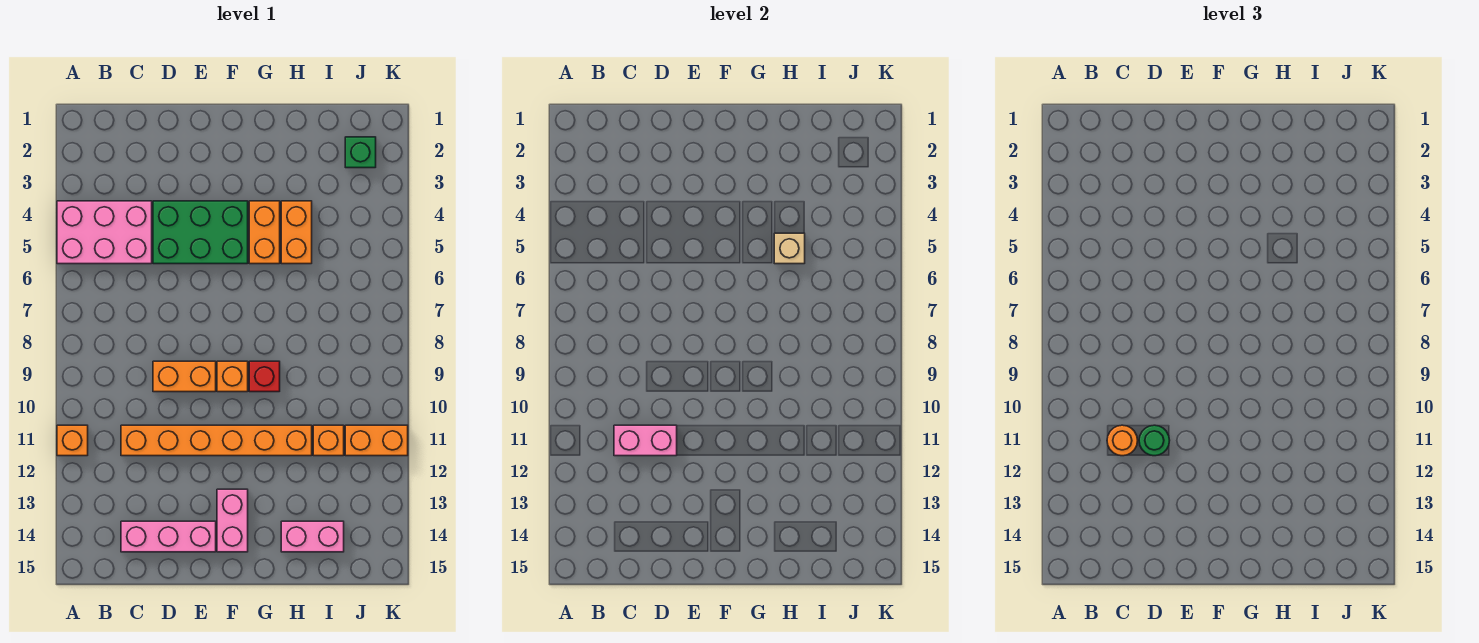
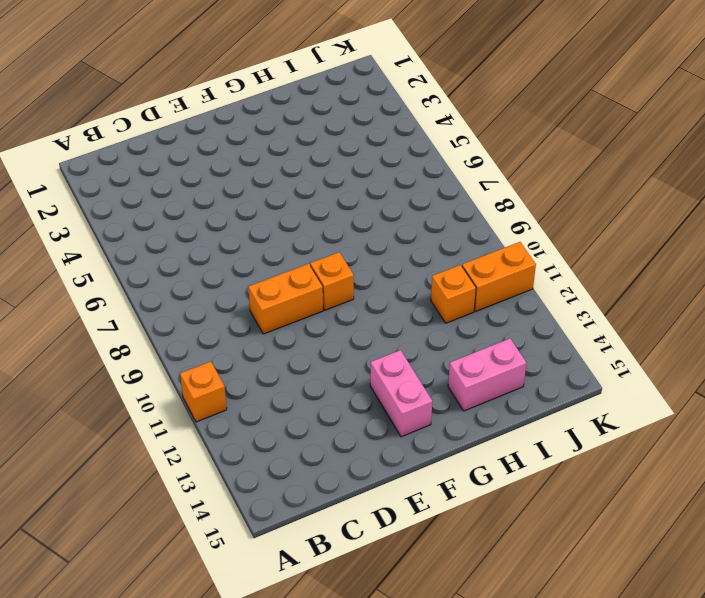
none -> pink 2x3 brick [57,201,152,264]
none -> orange 1x6 brick [121,425,312,456]
none -> pink 1x3 brick [121,521,216,552]

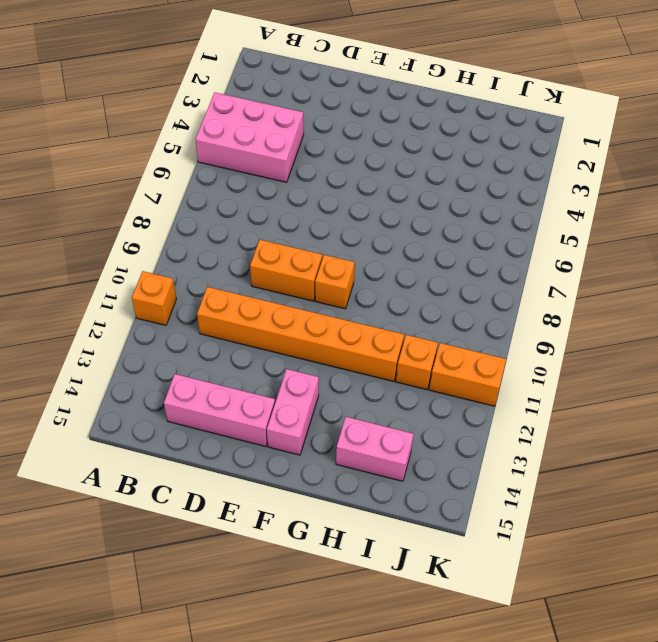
none -> green 2x3 brick [153,201,248,264]
none -> orange 1x2 brick [249,201,280,264]
none -> red 1x1 brick [249,361,280,392]

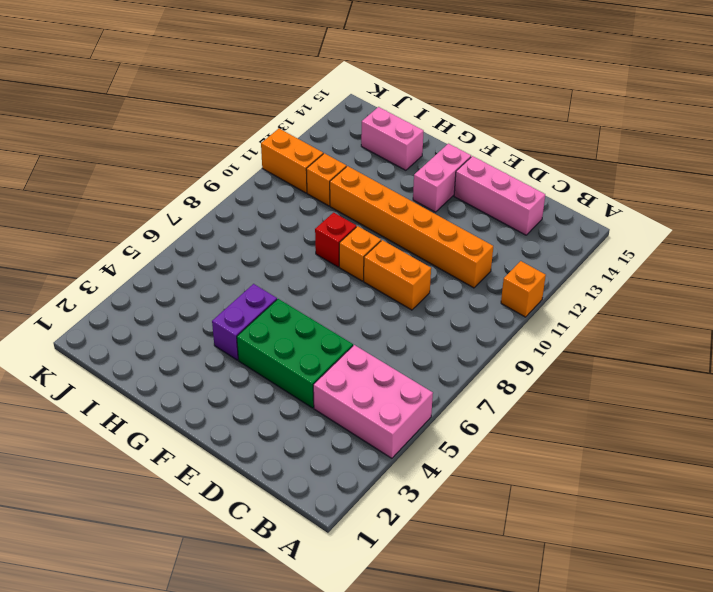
purple 1x2 brick [212,284,277,360] -> orange 1x2 brick [249,201,280,264]
none -> orange 1x2 brick [281,201,312,264]
none -> green 1x1 brick [345,137,376,168]
none -> pink 1x2 brick [614,425,677,456]

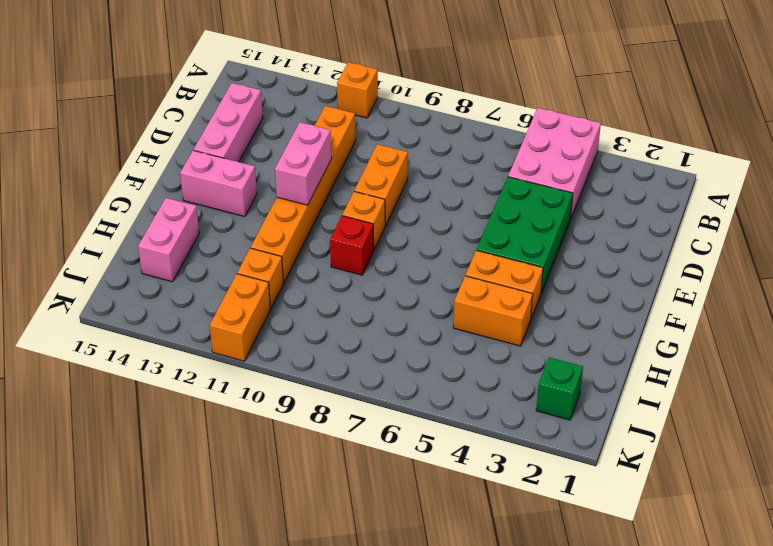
pink 1x2 brick [275,122,332,205] -> pink 1x2 brick moved to [614,425,677,456]
none -> tan 1x1 brick [774,233,805,264]
none -> orange 1x1 round brick [1107,425,1138,456]
none -> green 1x1 round brick [1139,425,1170,456]

